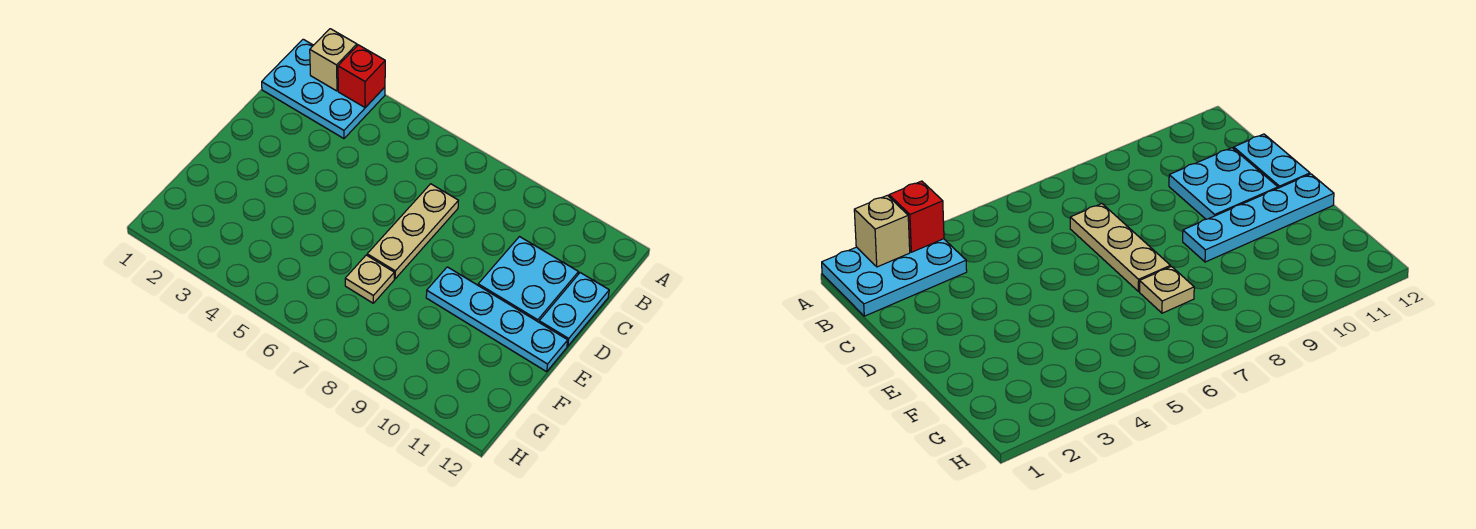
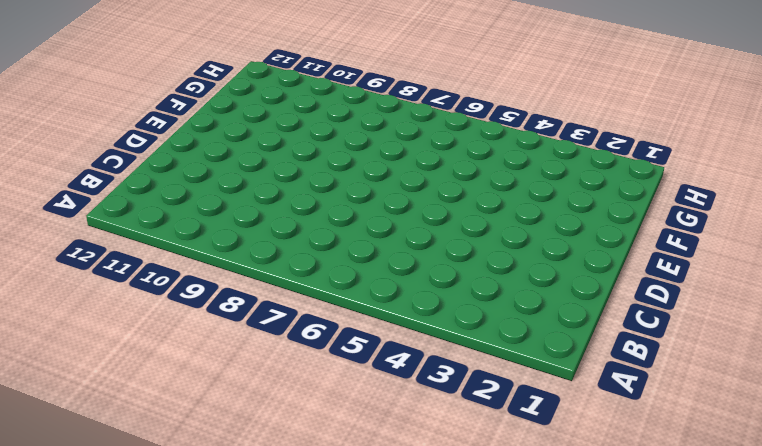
none -> cyan 2x3 plate [262,39,385,139]
none -> tan 1x3 plate [367,184,458,279]

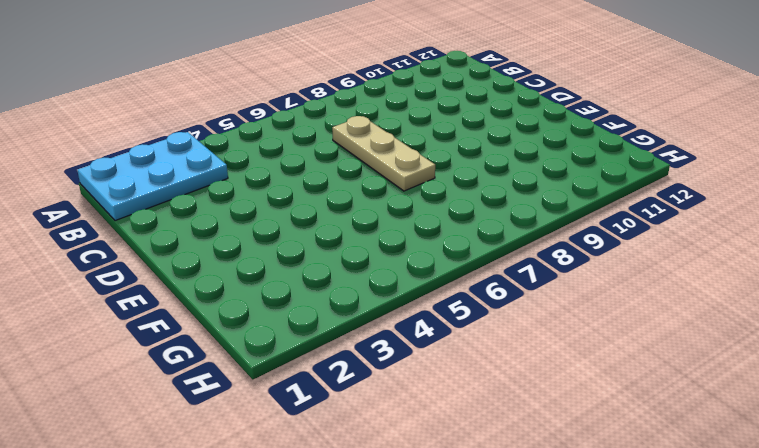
none -> cyan 2x2 plate [478,237,578,322]
none -> cyan 1x2 plate [539,273,609,346]

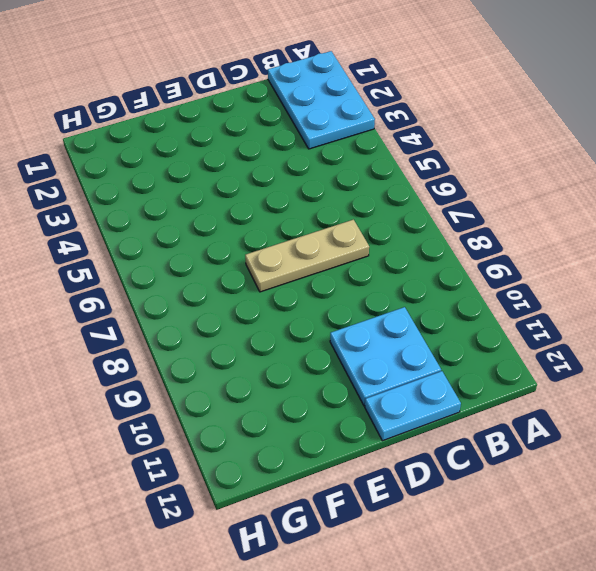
none -> cyan 1x4 plate [426,267,568,372]
none -> tan 1x1 plate [345,255,394,303]

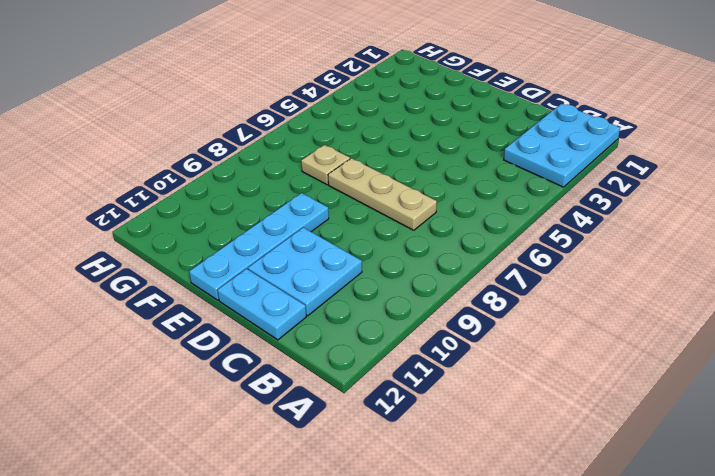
none -> tan 1x1 brick [310,29,357,91]
none -> red 1x1 brick [338,45,385,107]

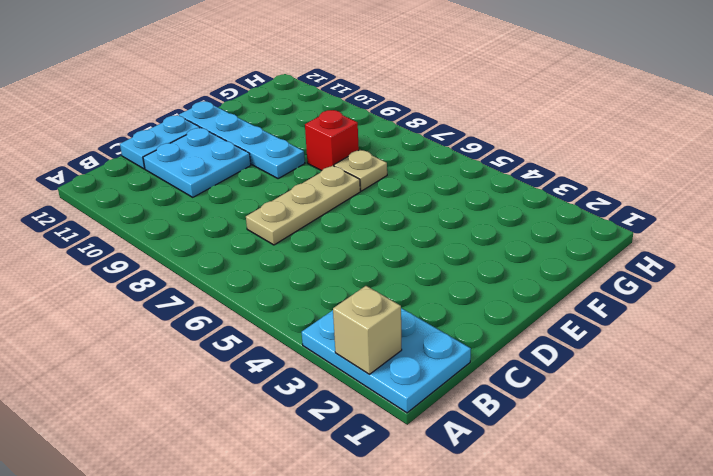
red 1x1 brick [305,110,359,171] -> red 1x1 brick moved to [338,45,385,107]

